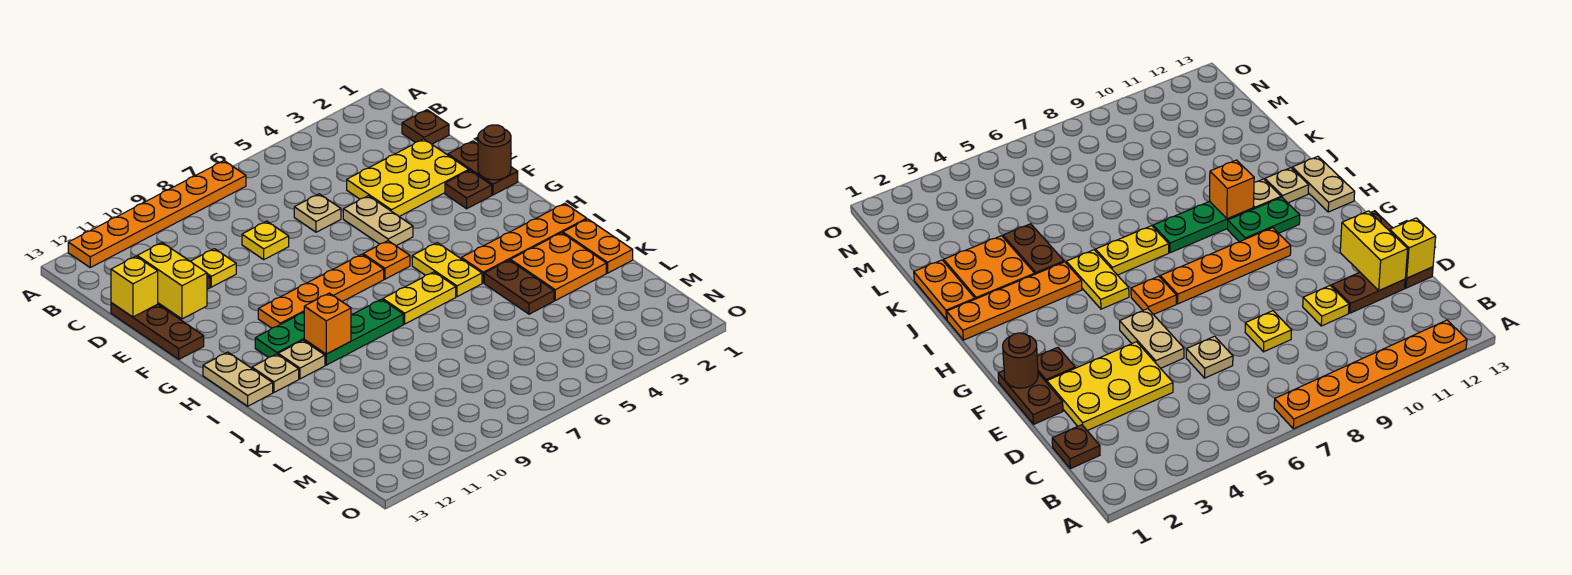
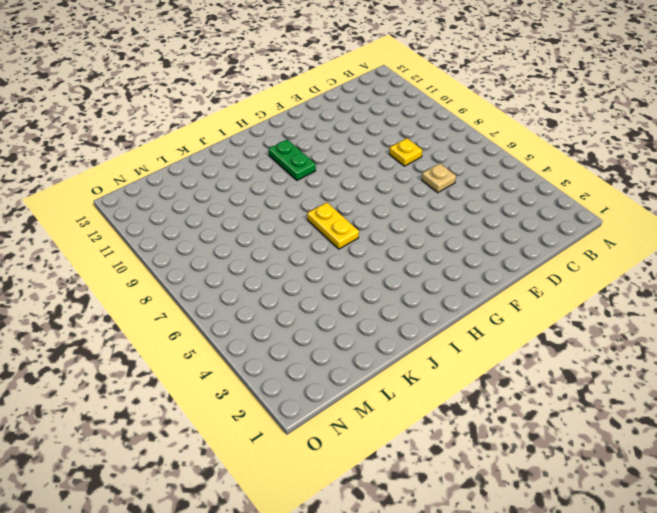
none -> orange 1x6 plate [68,161,246,267]
none -> brown 1x1 plate [402,110,449,144]
none -> yellow 2x3 plate [347,139,469,216]

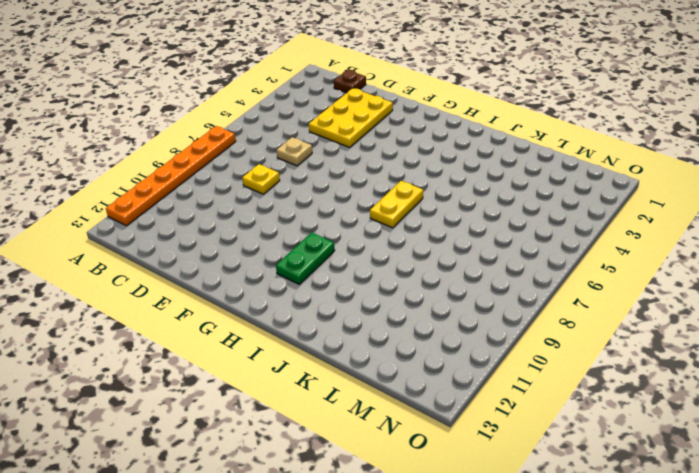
none -> yellow 1x1 plate [190,249,236,287]
none -> brown 1x2 plate [1332,272,1405,313]
none -> brown 1x3 plate [111,303,204,359]

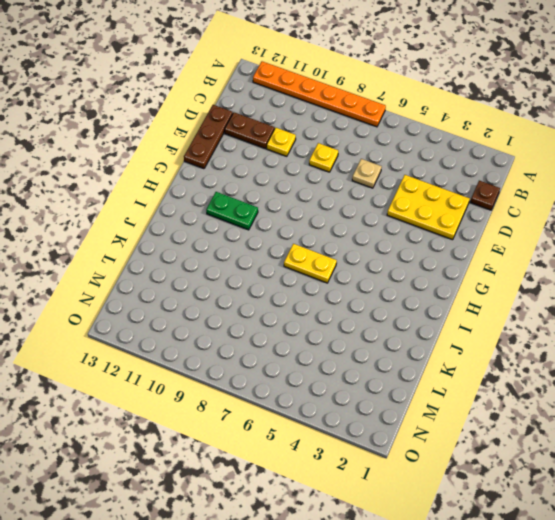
none -> brown 1x2 plate [448,141,518,195]
none -> tan 1x2 plate [343,196,413,246]
none -> brown 1x1 plate [445,170,492,209]

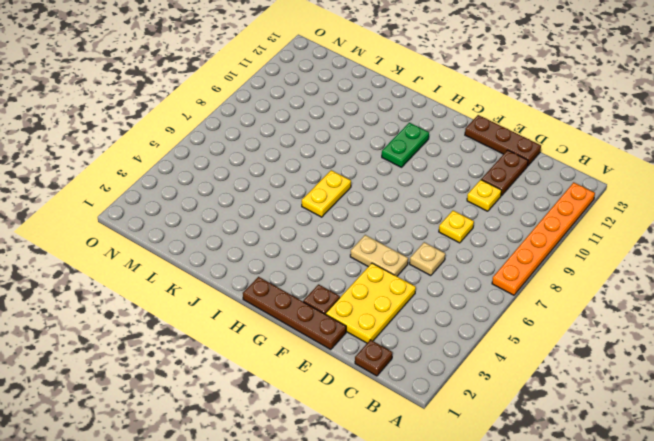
brown 1x4 plate [243,277,346,350] -> brown 1x2 plate [448,141,518,195]
none -> orange 1x1 plate [363,241,410,279]
none -> orange 1x4 plate [258,254,384,328]
none -> yellow 1x2 plate [412,243,482,297]

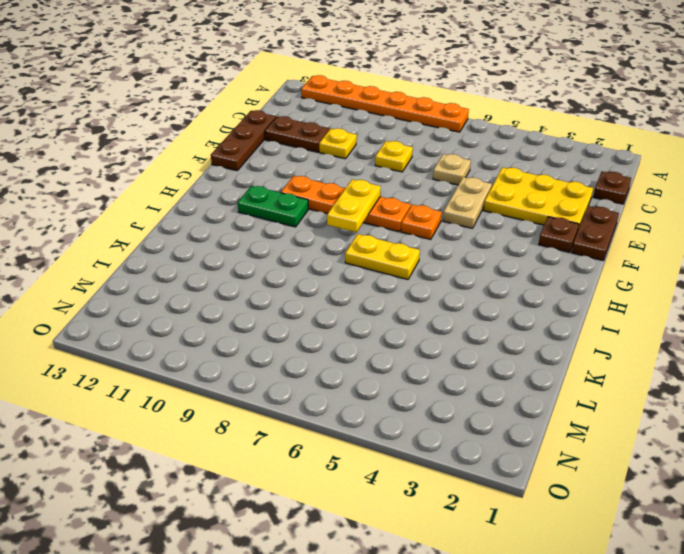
yellow 1x2 plate [327,179,381,232] -> yellow 1x2 plate moved to [412,243,482,297]
none -> tan 1x2 plate [203,352,273,406]
none -> orange 1x4 plate [461,203,587,283]
none -> green 1x3 plate [304,299,403,365]

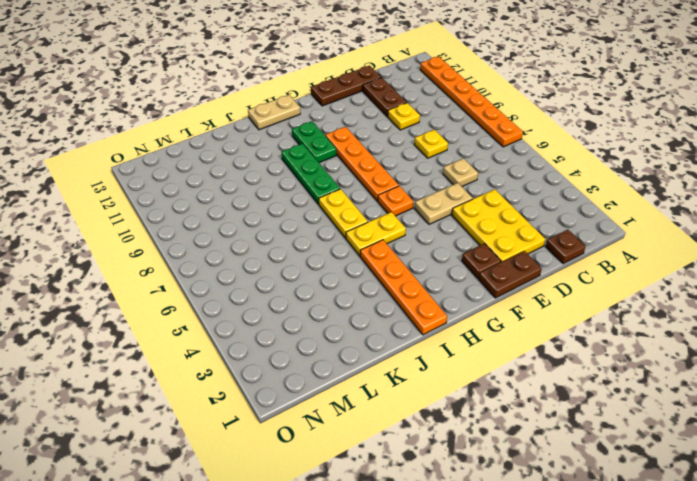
none -> tan 1x1 plate [278,341,325,379]
none -> tan 1x1 plate [252,354,299,392]
none -> orange 1x2 plate [563,219,633,273]

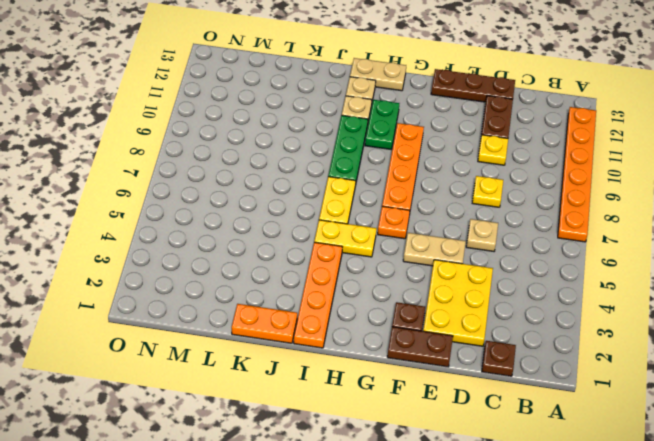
none -> orange 2x2 plate [511,233,606,300]
none -> brown 1x2 plate [484,260,554,314]
none -> yellow 1x2 brick [137,243,207,319]

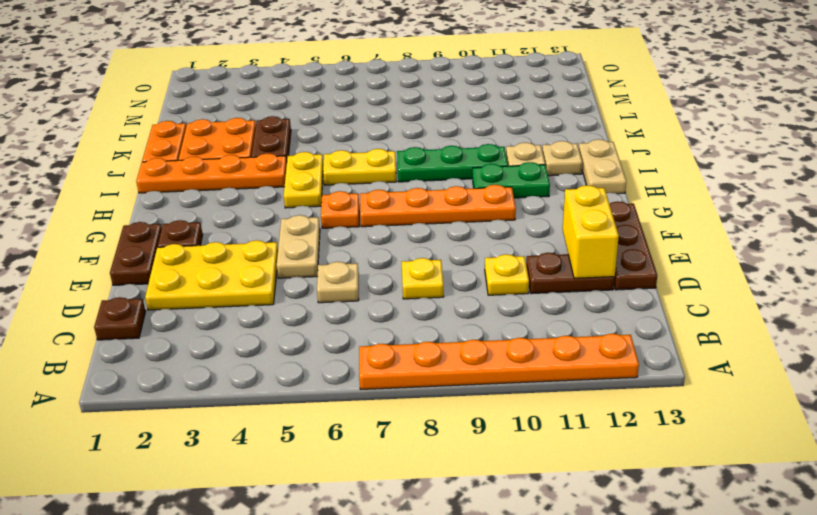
none -> yellow 1x1 brick [111,256,158,317]
none -> brown 1x1 round brick [478,125,511,180]
none -> orange 1x1 brick [304,293,351,354]

